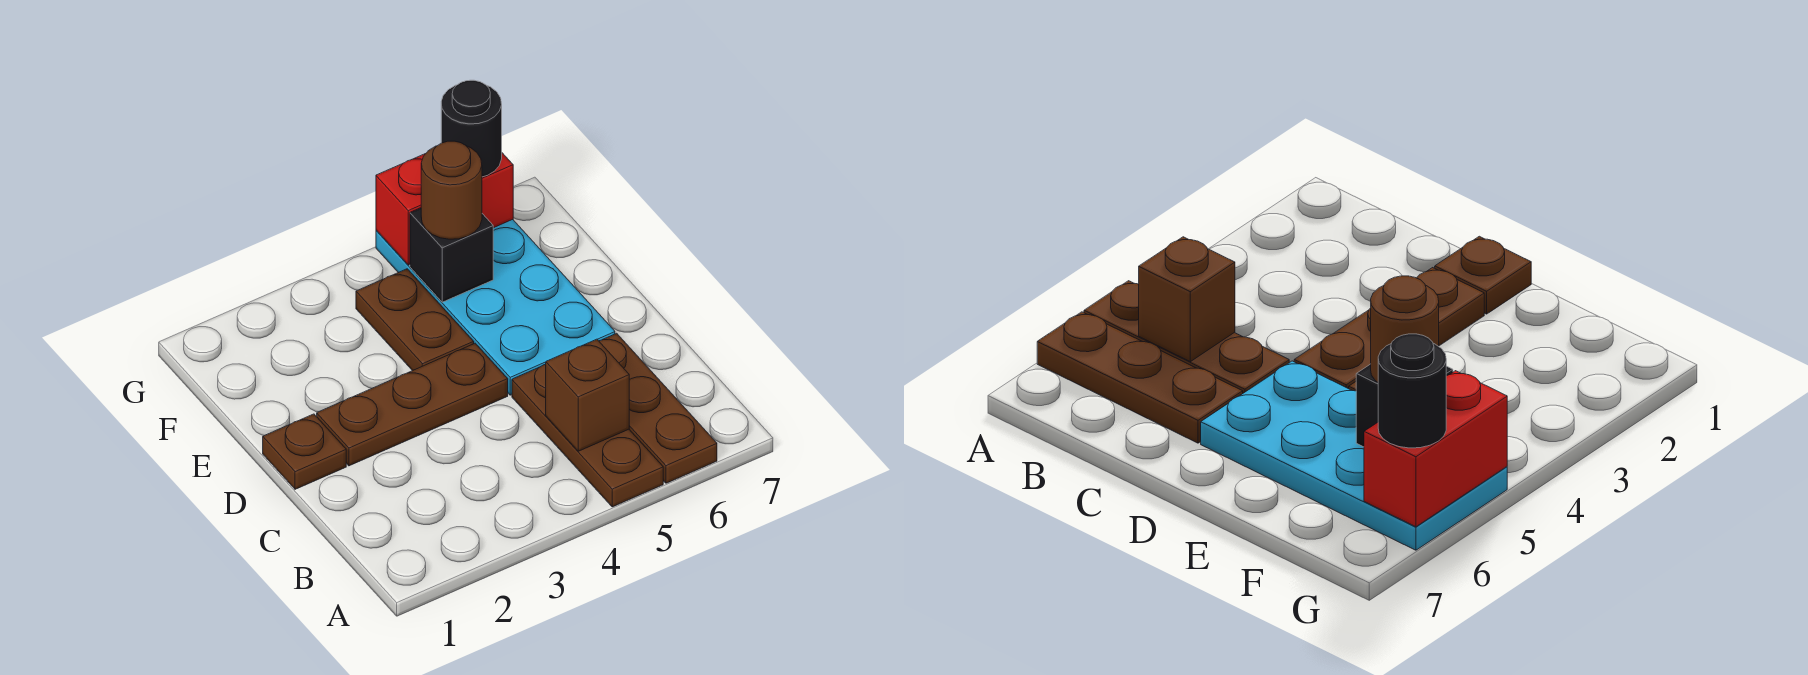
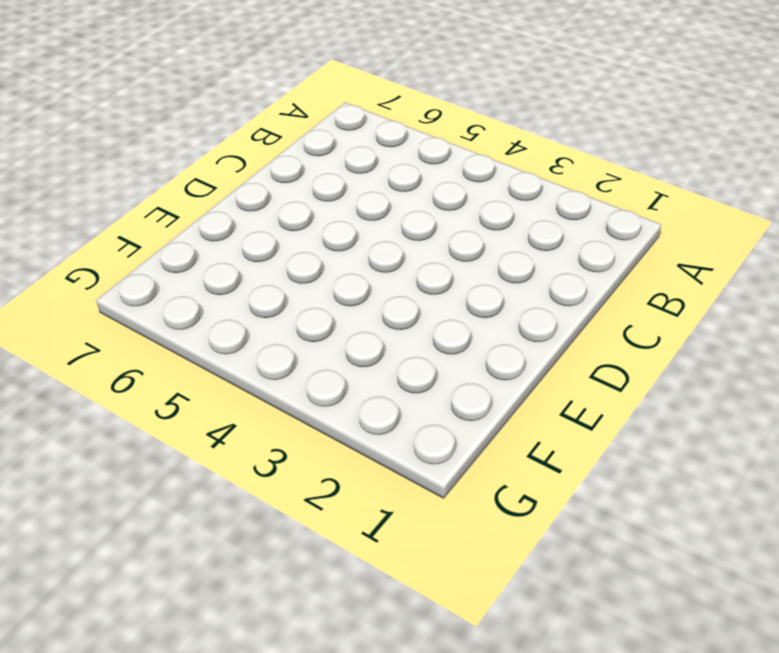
none -> brown 1x3 plate [512,364,663,507]
none -> brown 1x3 plate [599,333,717,483]

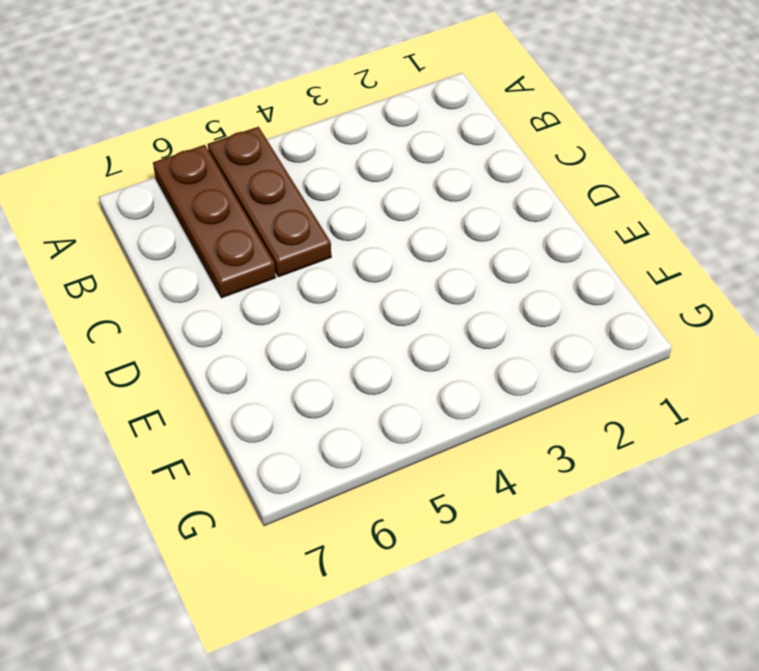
none -> brown 1x1 plate [263,414,346,489]
none -> brown 1x3 plate [317,343,508,466]

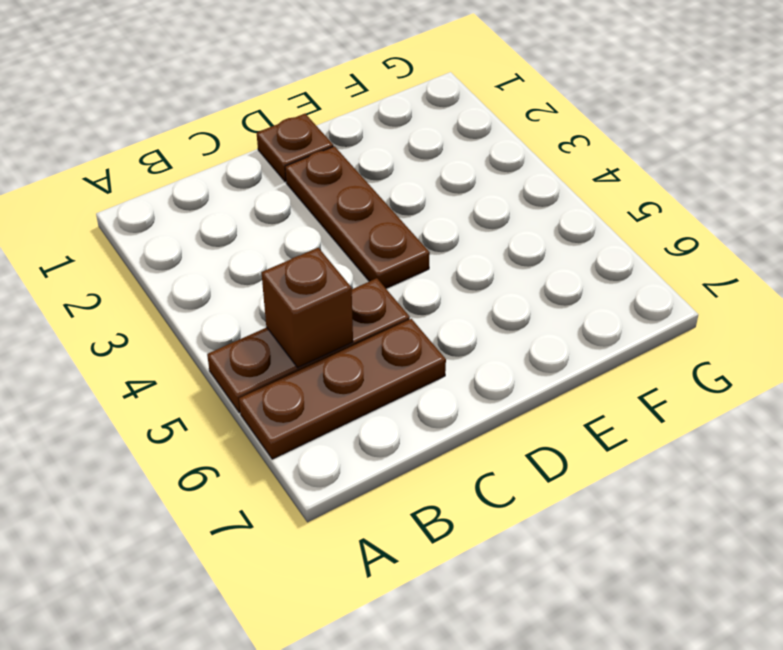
none -> cyan 2x4 plate [376,220,615,395]
none -> brown 1x2 plate [356,269,474,371]

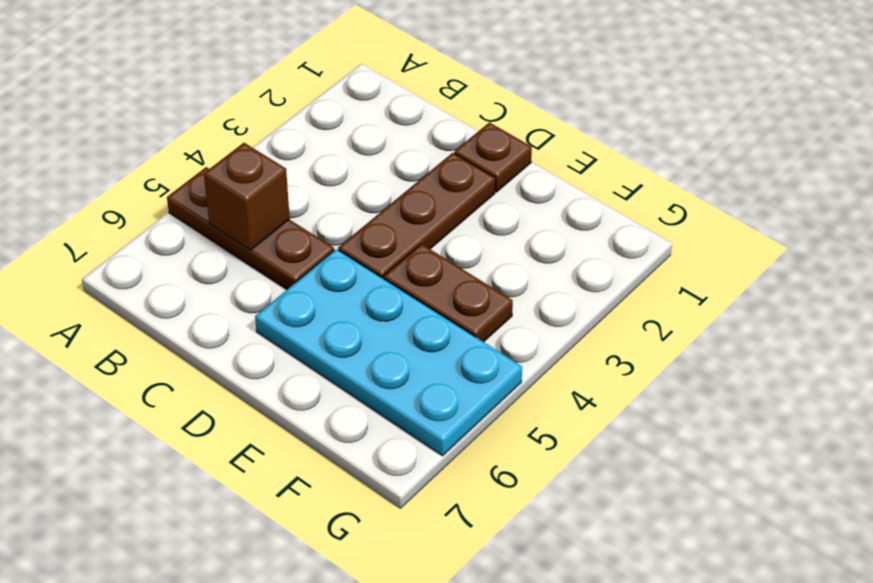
none -> brown 1x3 plate [599,333,717,483]
none -> black 1x1 brick [410,208,493,302]

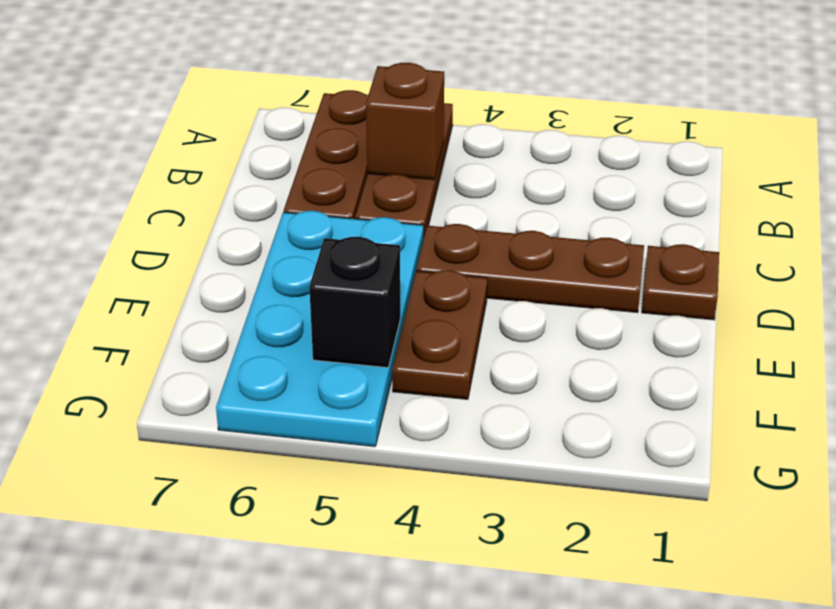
none -> red 1x2 brick [376,153,513,265]
none -> brown 1x1 round brick [421,141,482,239]

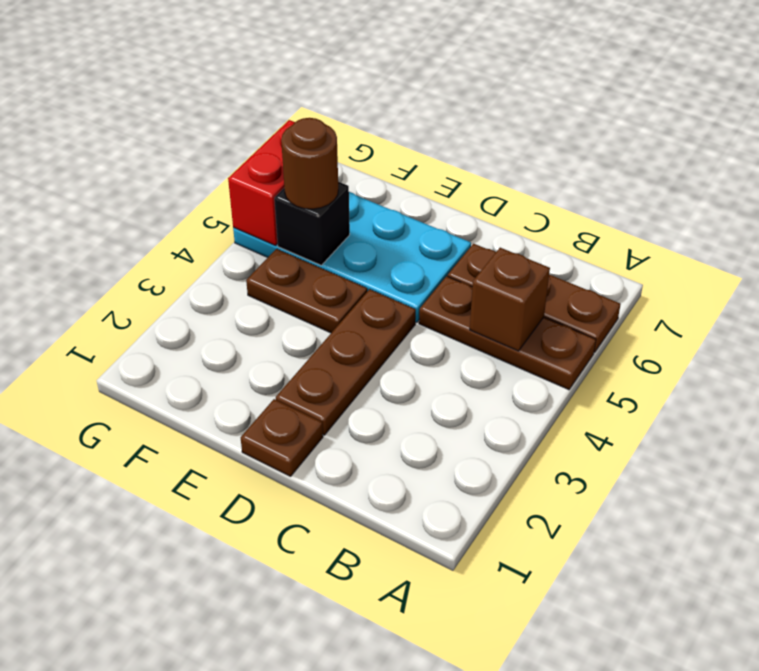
none -> black 1x1 round brick [441,80,502,177]

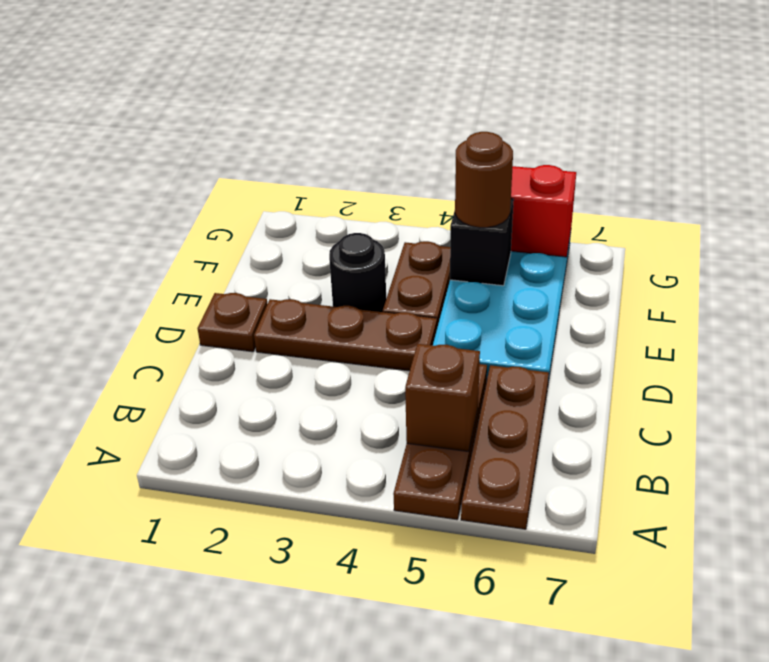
black 1x1 round brick [329,233,386,312] -> black 1x1 round brick moved to [441,80,502,177]

